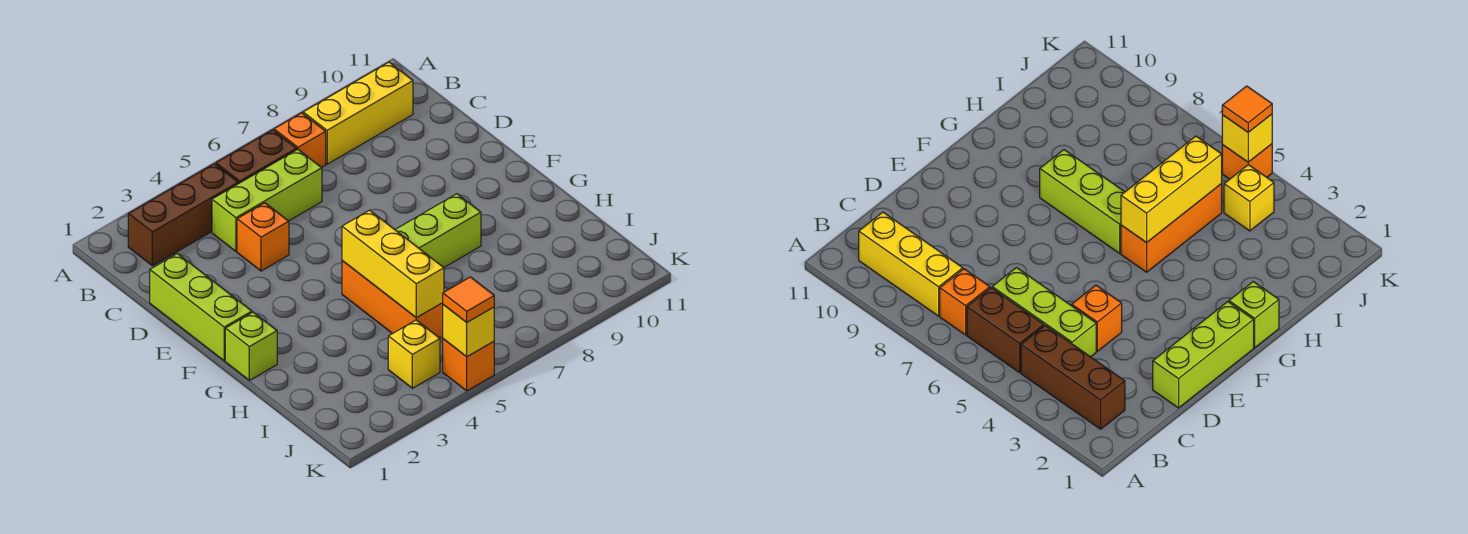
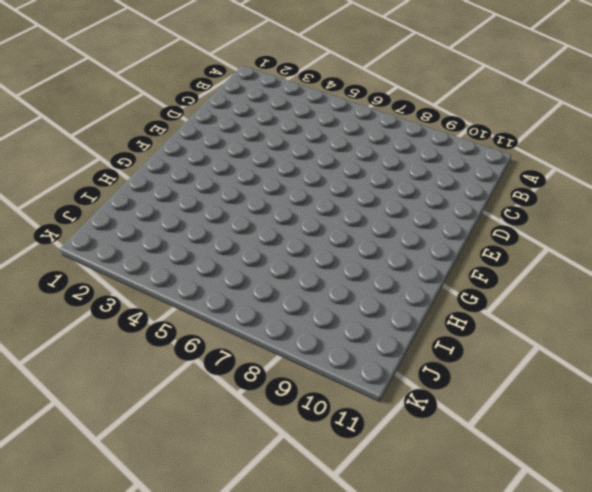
none -> brown 1x3 brick [128,164,238,266]
none -> brown 1x2 brick [216,130,297,184]
none -> orange 1x1 brick [274,113,326,168]

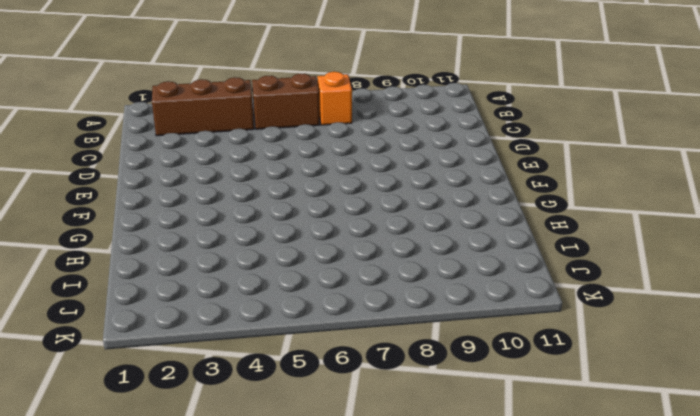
none -> yellow 1x3 brick [303,62,413,164]
none -> lime 1x3 brick [212,149,322,251]
none -> lime 1x3 brick [150,254,252,361]

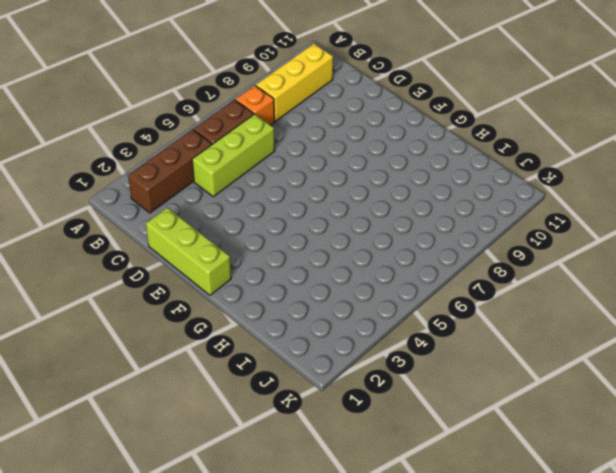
none -> orange 1x1 brick [237,203,289,271]
none -> lime 1x1 brick [225,312,277,380]
none -> orange 1x3 brick [342,261,443,338]

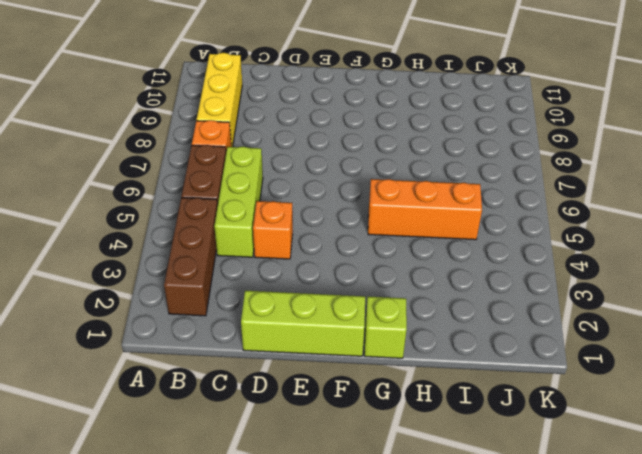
none -> lime 1x3 brick [395,194,481,267]
none -> yellow 1x1 brick [388,320,440,388]
none -> orange 1x1 brick [443,339,494,391]

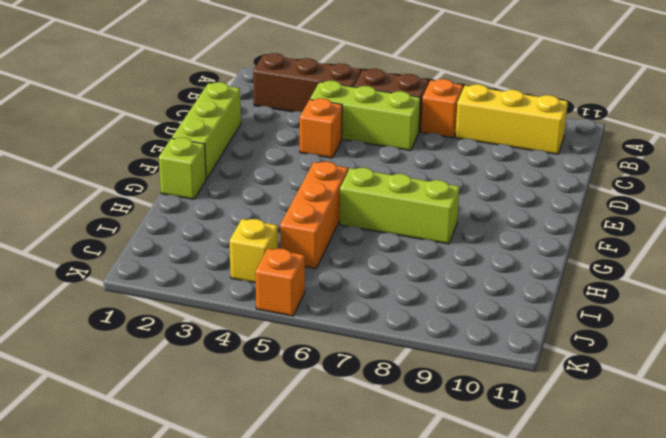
none -> yellow 1x3 brick [342,210,444,318]
none -> yellow 1x1 brick [443,305,494,357]
none -> orange 1x1 tile [443,277,494,322]

